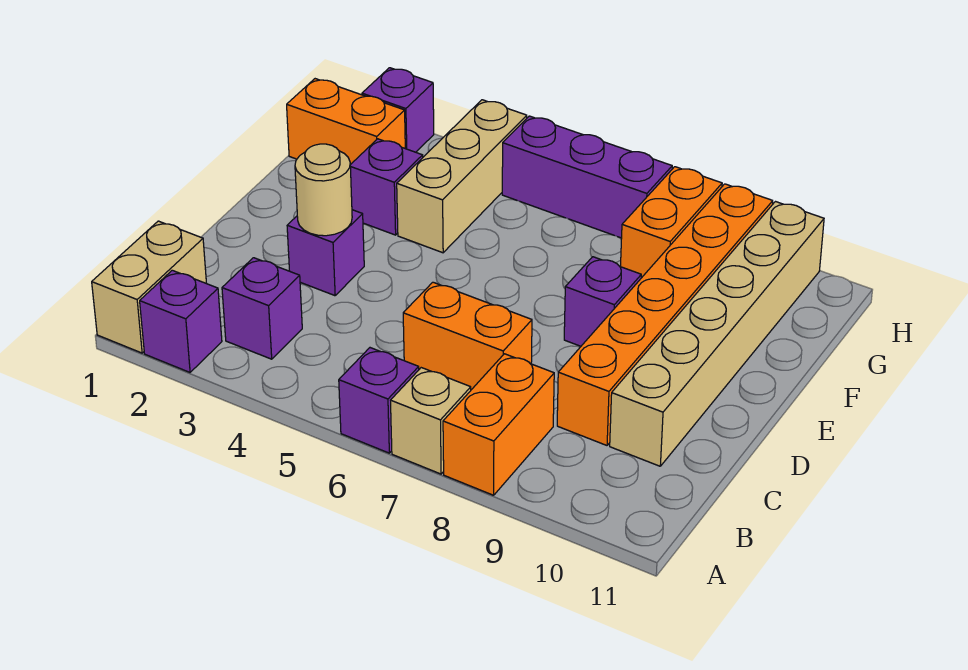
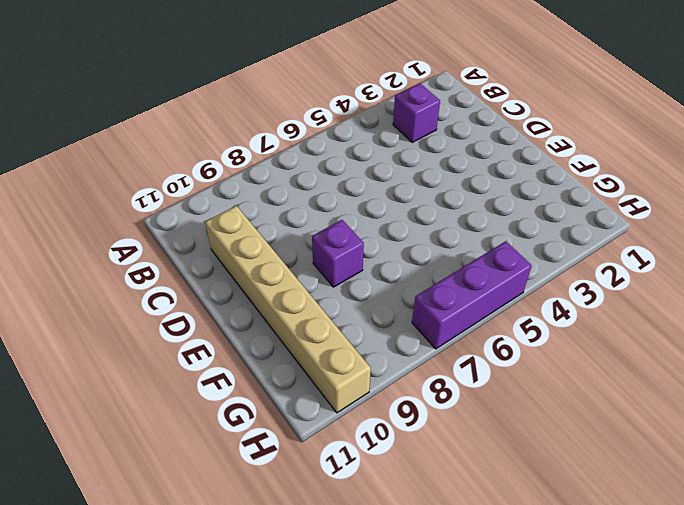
none -> tan 1x2 brick [92,221,207,353]
none -> purple 1x1 brick [140,270,222,372]
none -> purple 1x1 brick [339,348,419,453]

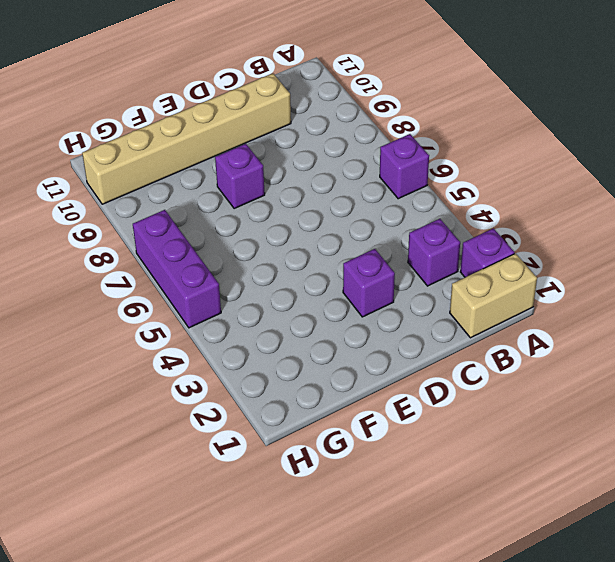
none -> tan 1x1 brick [391,368,471,474]
none -> orange 1x2 brick [443,354,554,495]
none -> orange 1x2 brick [403,282,532,390]

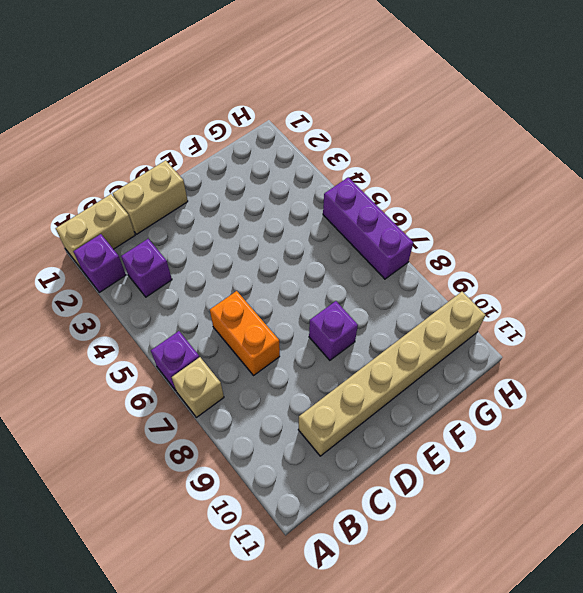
tan 1x2 brick [113,160,188,234] -> none
none -> orange 1x2 brick [443,354,554,495]
none -> orange 1x6 brick [557,184,773,445]
none -> purple 1x1 brick [287,210,364,296]

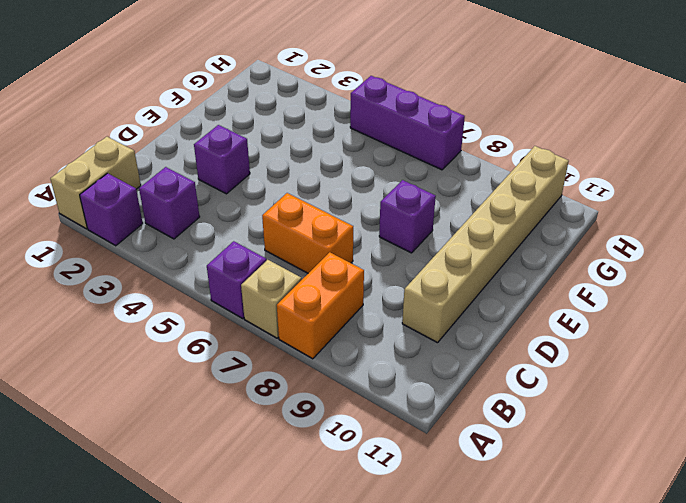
none -> orange 1x6 brick [557,184,773,445]
none -> purple 1x1 brick [350,139,423,235]
none -> tan 1x3 brick [397,100,527,253]

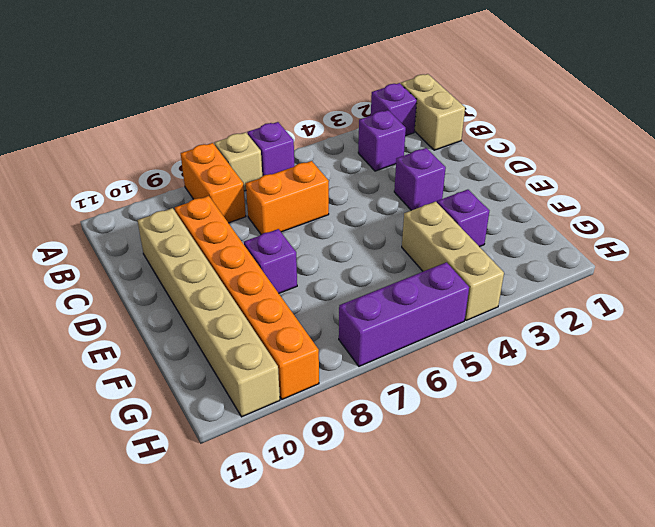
none -> orange 1x2 brick [287,79,405,165]
none -> orange 1x2 brick [621,167,722,278]
none -> purple 1x1 brick [362,68,434,152]

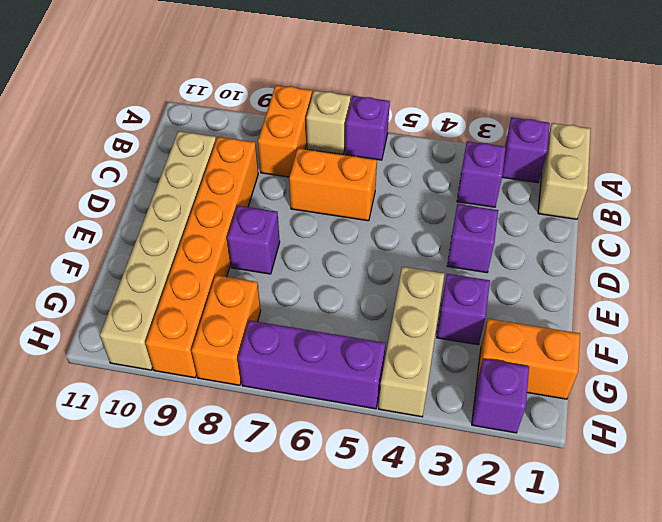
none -> tan 1x1 round brick [295,144,352,236]

